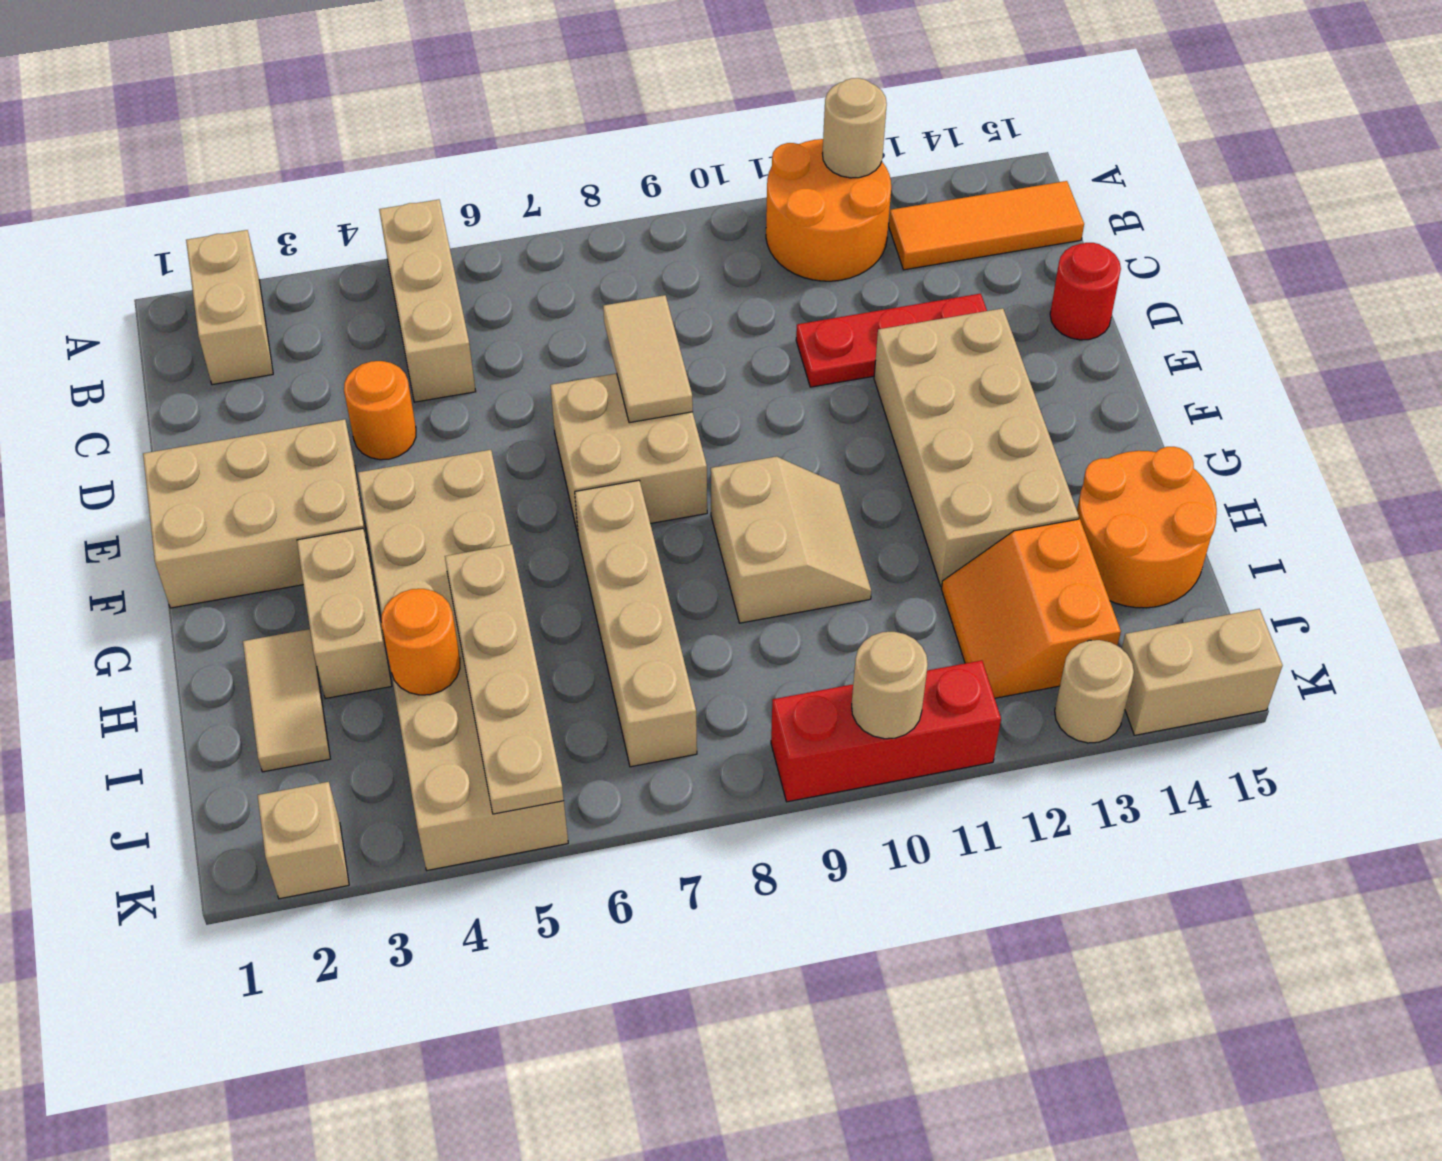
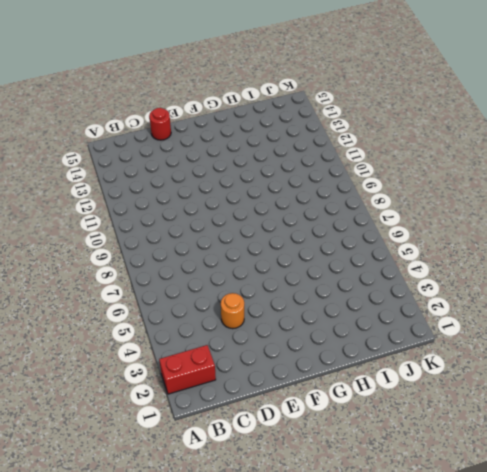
red 1x2 brick [159,345,216,394] -> tan 1x2 brick [186,230,273,385]
none -> tan 1x3 brick [379,200,476,402]
none -> orange 2x2 round brick [766,139,891,281]
none -> orange 1x3 tile [889,181,1084,270]

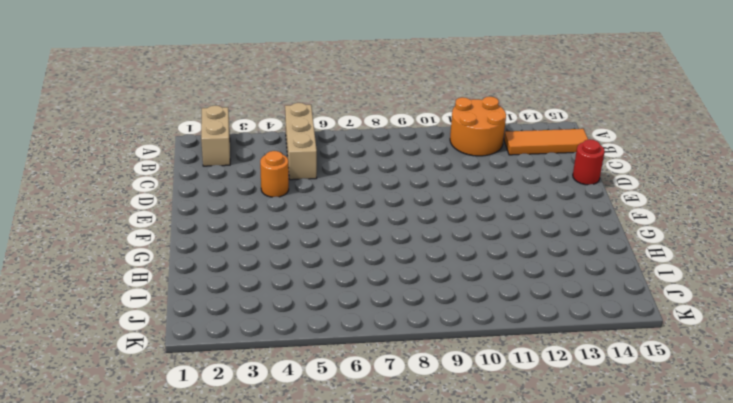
none -> red 1x3 plate [796,294,987,387]
none -> tan 2x3 brick [143,419,372,608]
none -> tan 2x2 brick [550,374,707,534]

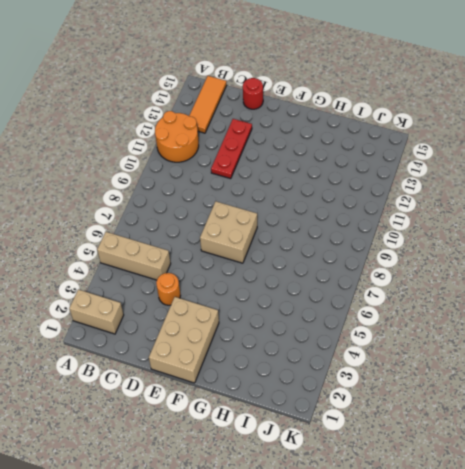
none -> tan 2x4 brick [874,308,1079,587]
none -> tan 2x6 brick [358,450,568,870]
none -> tan 1x2 brick [297,528,392,699]

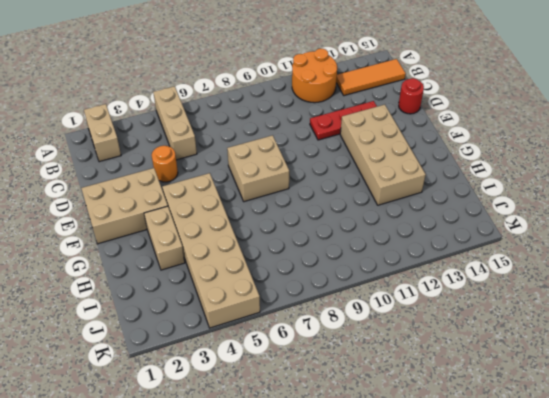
none -> tan 1x4 brick [575,480,697,767]
none -> tan 2x2 slope [711,456,871,623]
none -> tan 1x2 tile [243,629,330,772]

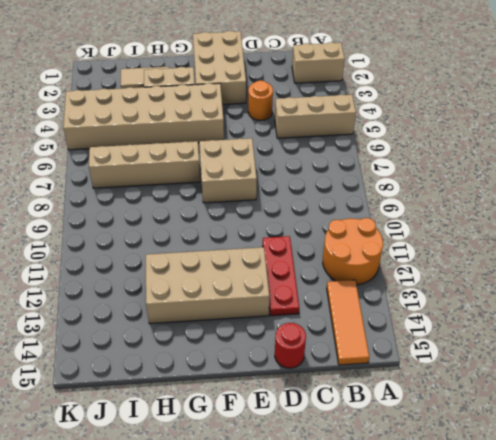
none -> tan 2x2 slope [711,456,871,623]
none -> orange 2x2 round brick [1077,447,1217,608]
none -> orange 2x2 slope [941,519,1121,698]

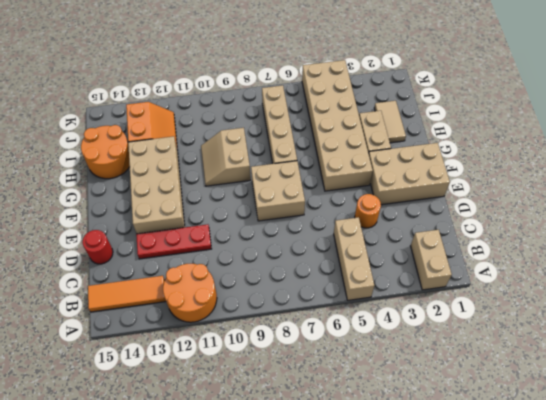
none -> tan 1x1 brick [257,782,349,899]
none -> red 1x3 brick [771,660,1001,802]
none -> tan 1x1 round brick [1055,640,1134,743]

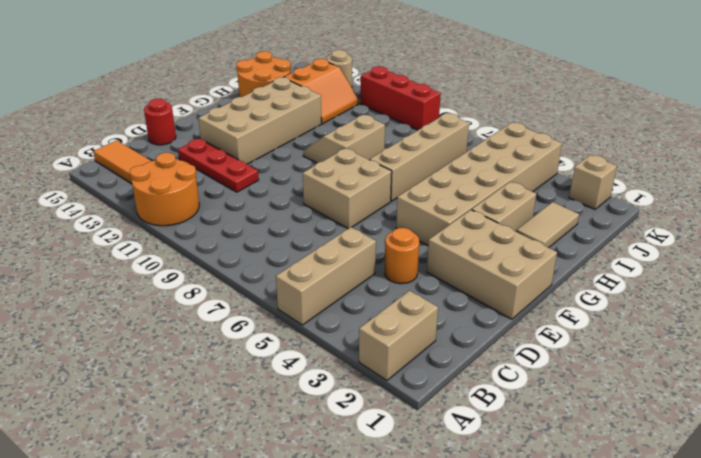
none -> tan 1x2 brick [1122,609,1283,735]
none -> tan 1x1 round brick [822,78,887,178]
none -> tan 1x2 tile [603,295,693,423]

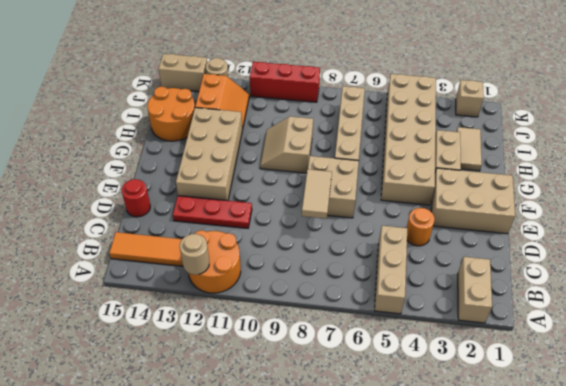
none -> tan 1x4 plate [445,544,564,814]
none -> orange 1x1 round brick [381,589,460,695]
none -> tan 1x1 round brick [852,632,928,739]

